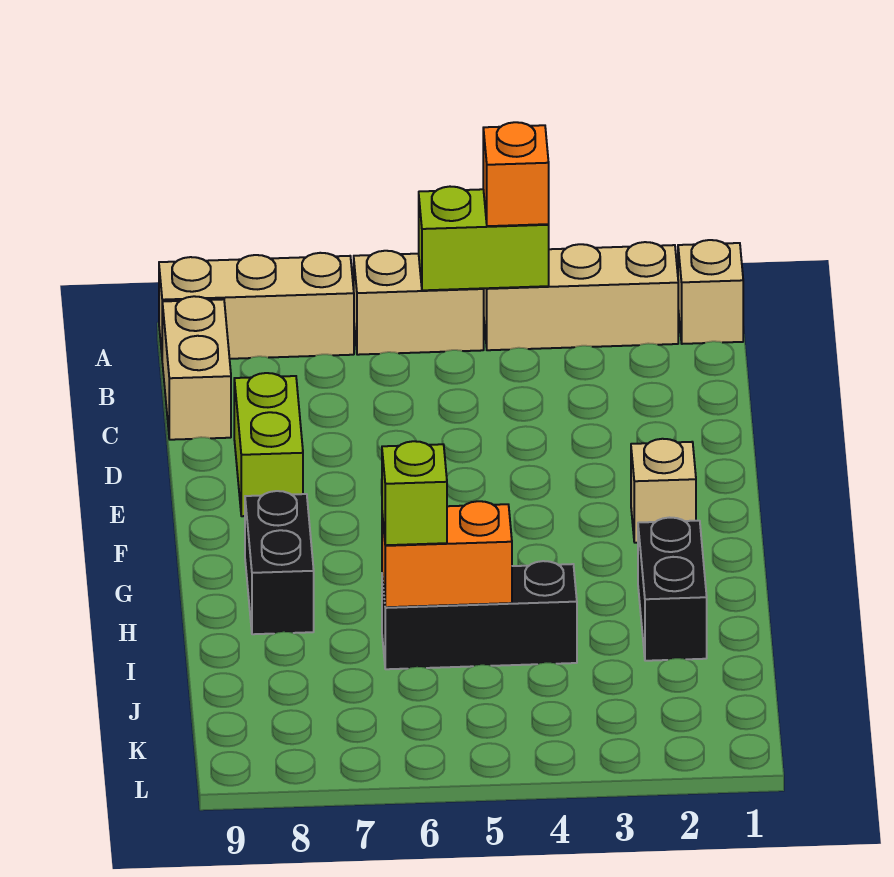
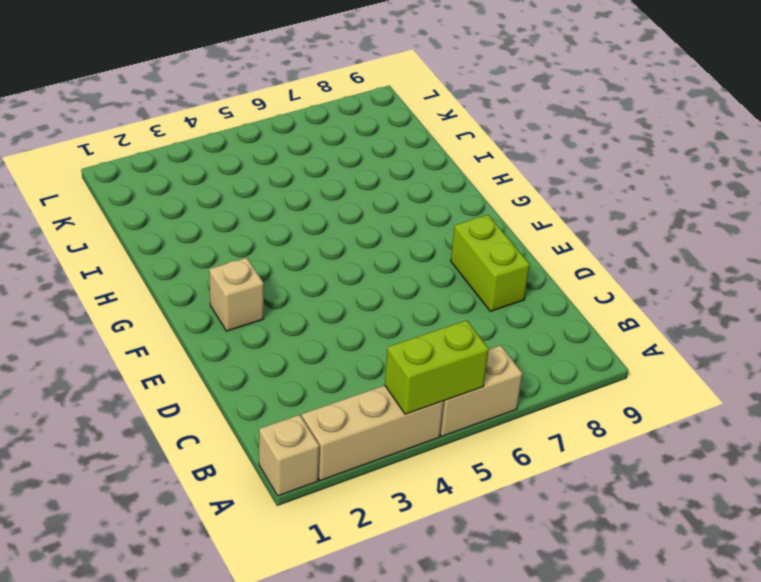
none -> tan 1x3 brick [159,253,354,359]
none -> tan 1x2 brick [162,296,231,440]
none -> black 1x2 brick [245,491,314,634]

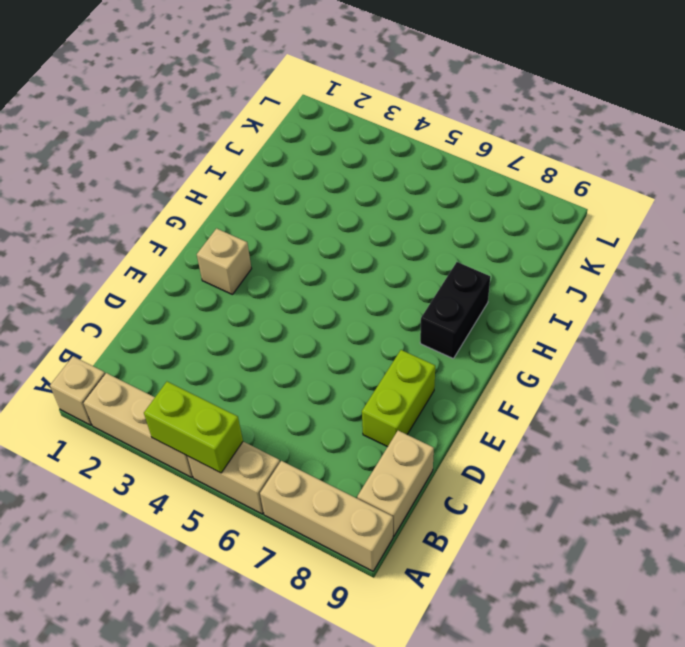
none -> black 1x2 brick [638,518,707,661]
none -> black 1x3 brick [382,561,577,669]
none -> orange 1x2 brick [382,501,512,607]

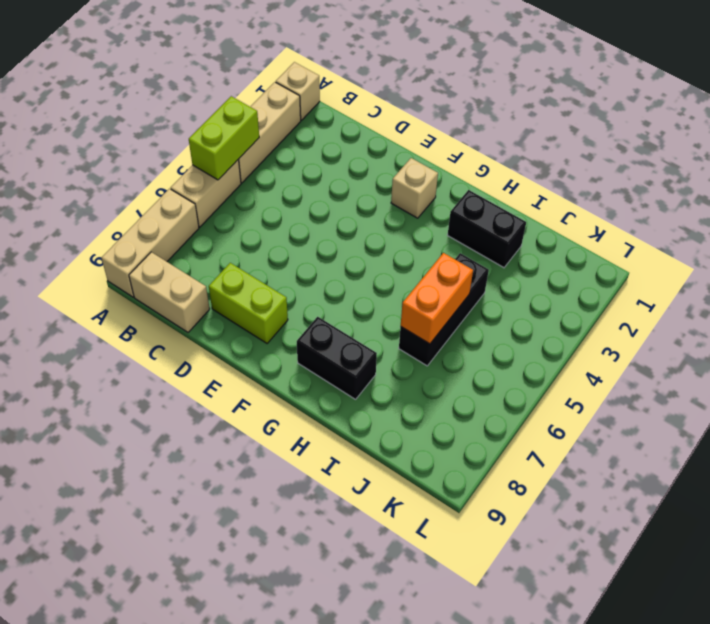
none -> orange 1x1 brick [483,122,549,226]
none -> lime 1x1 brick [382,441,447,545]

